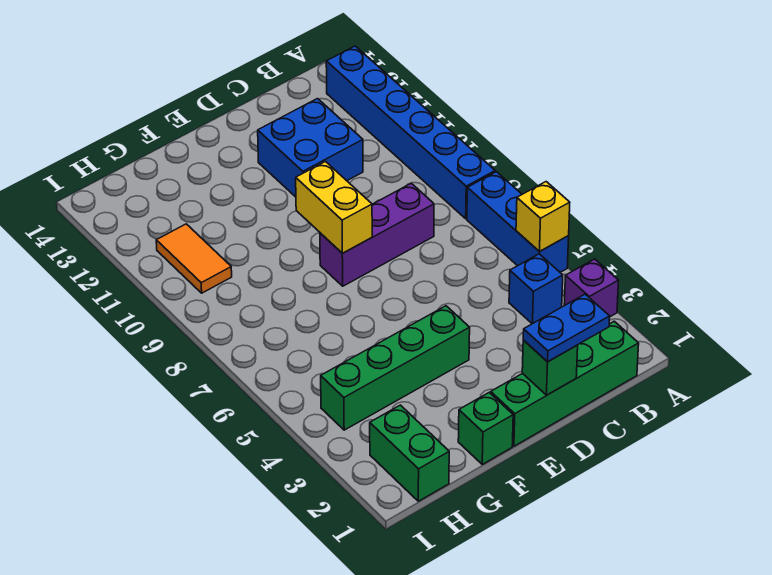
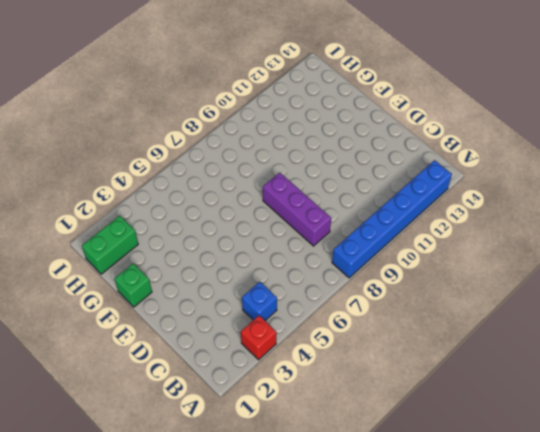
red 1x1 brick [241,316,277,360] -> purple 1x1 brick [564,259,619,317]
none -> blue 1x3 brick [467,172,569,272]
none -> green 1x4 brick [491,321,639,446]
none -> blue 2x2 brick [258,99,363,197]

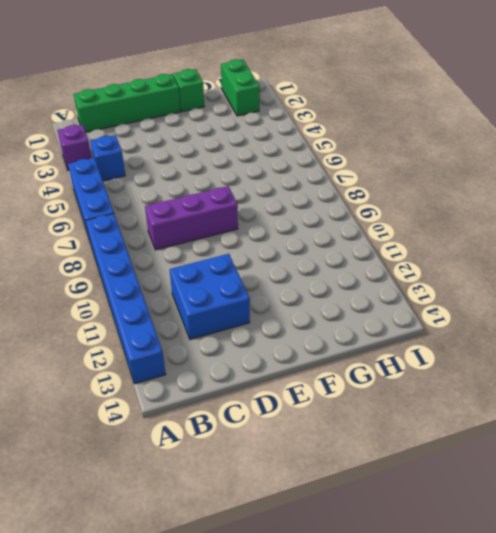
none -> green 1x4 brick [321,306,470,430]
none -> orange 1x2 tile [156,224,232,293]
none -> yellow 1x1 brick [516,182,570,251]

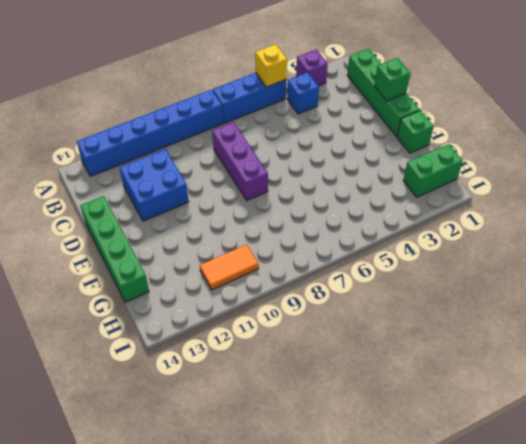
green 1x4 brick [81,196,149,302] -> green 1x4 brick moved to [321,306,470,430]
none -> yellow 1x2 brick [296,162,372,253]
none -> blue 1x2 plate [523,294,610,362]

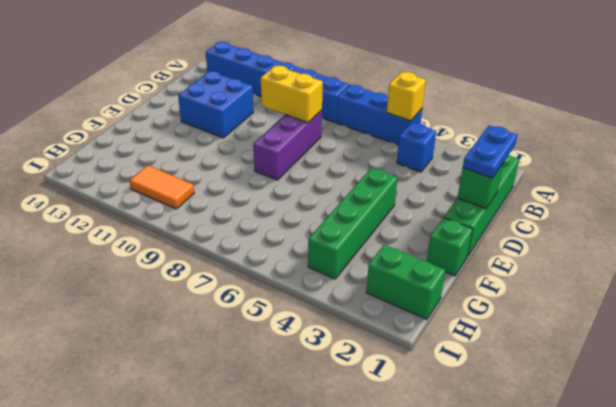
yellow 1x2 brick [261,66,323,123] -> yellow 1x2 brick moved to [296,162,372,253]
none -> purple 1x1 brick [564,259,619,317]

